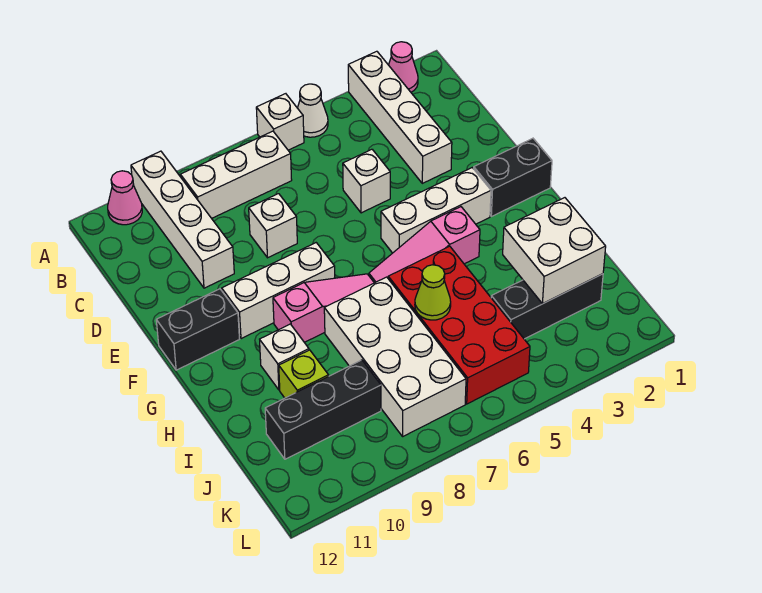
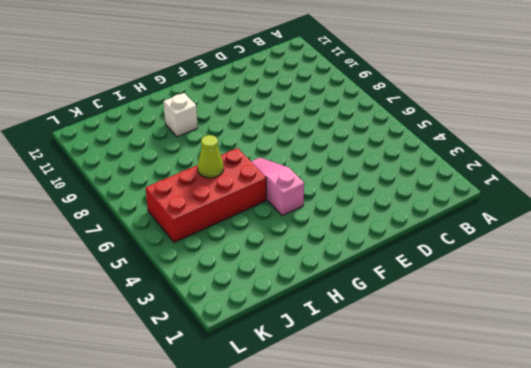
none -> pink 1x1 cone [389,42,418,92]
none -> white 1x4 brick [348,51,452,183]
none -> white 1x1 cone [298,84,328,137]

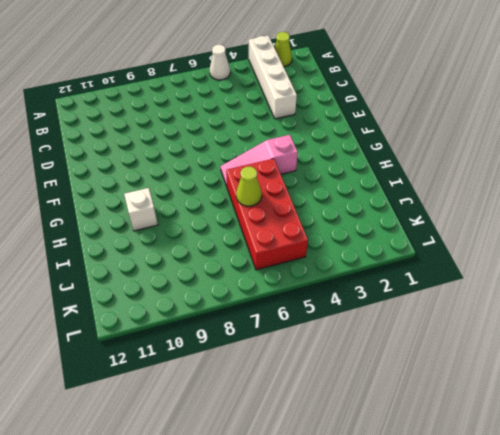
lime 1x1 cone [274,32,292,67] -> pink 1x1 cone [389,42,418,92]
none -> white 1x1 brick [256,94,304,150]
none -> white 1x4 brick [131,151,234,288]
none -> pink 1x1 cone [108,171,142,225]

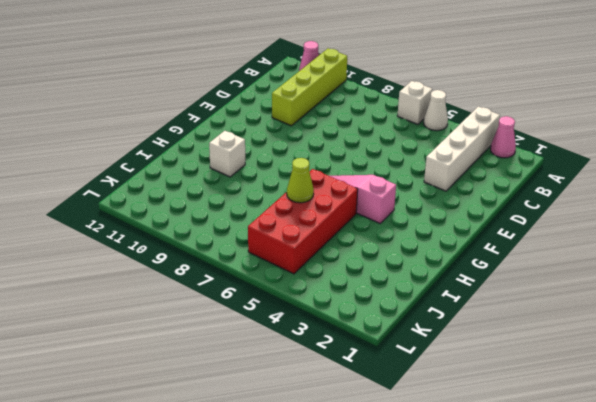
lime 1x4 brick [272,48,347,126] -> white 1x4 brick [131,151,234,288]
none -> white 1x3 brick [181,131,292,218]
none -> white 1x1 brick [343,149,390,213]
none -> white 1x1 brick [249,194,297,258]

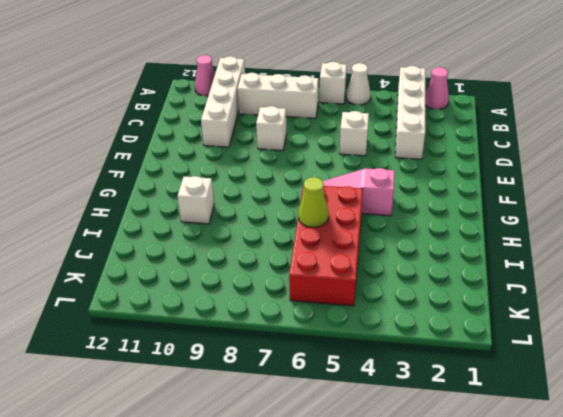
none -> black 1x2 brick [474,138,552,216]
none -> white 1x3 brick [381,168,491,253]
none -> white 1x3 brick [222,243,335,339]

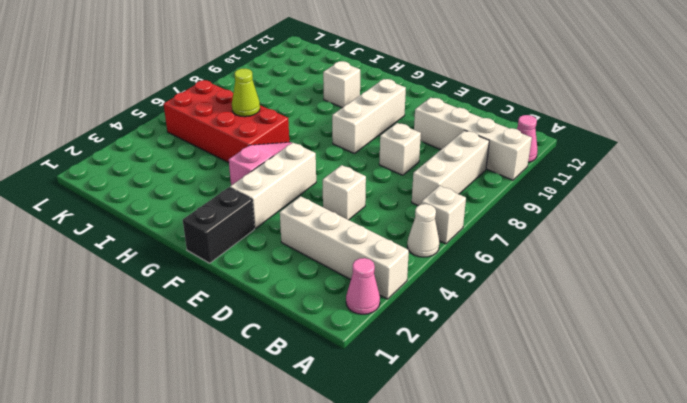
none -> black 1x2 brick [156,289,239,370]
none -> pink 1x3 slope [273,274,374,342]
none -> white 2x4 brick [324,277,466,436]

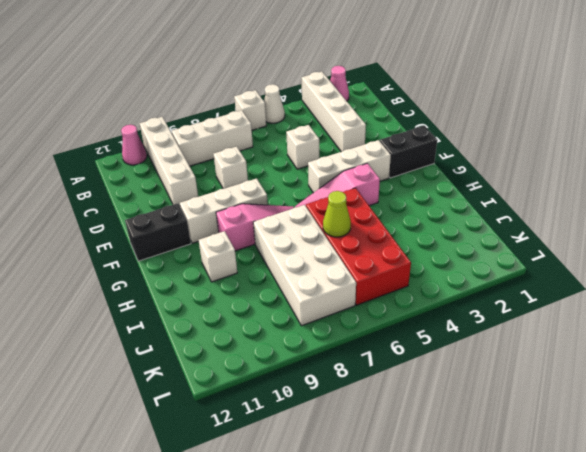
none -> lime 1x1 brick [279,350,329,398]
none -> black 1x3 brick [491,274,603,339]
none -> black 1x3 brick [265,360,381,459]

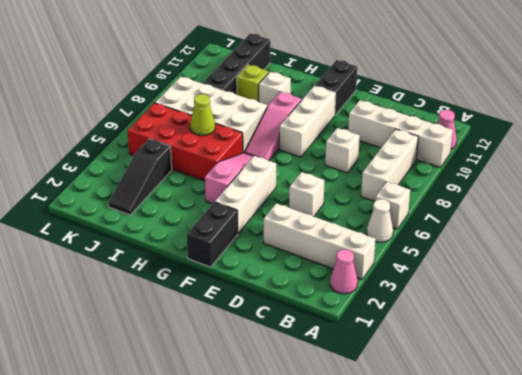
black 1x3 slope [108,139,172,215] -> black 1x3 brick [491,274,603,339]
black 1x4 brick [203,33,270,95] -> black 1x3 brick [265,360,381,459]
none -> white 2x2 brick [503,198,606,304]

